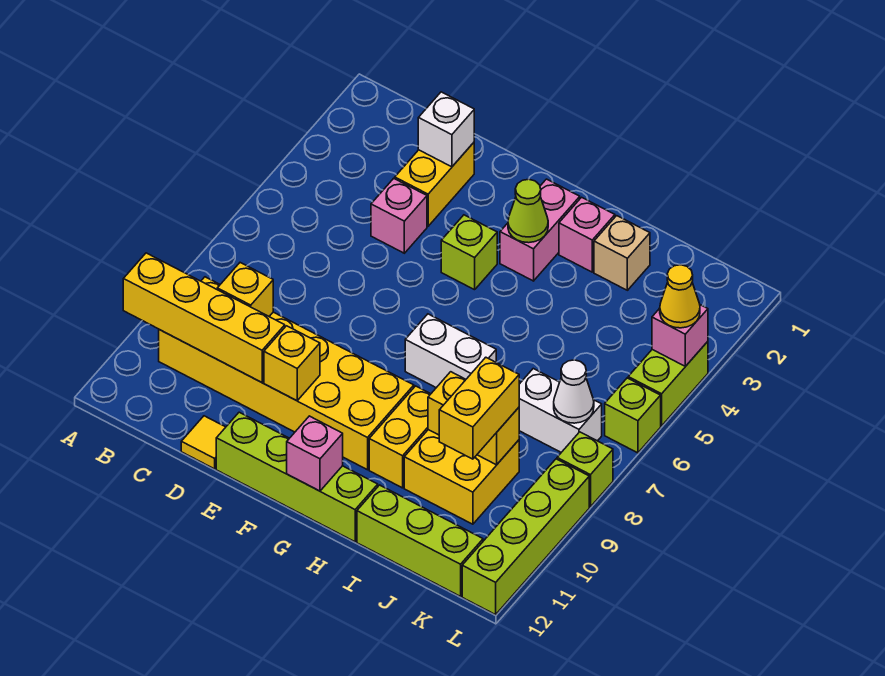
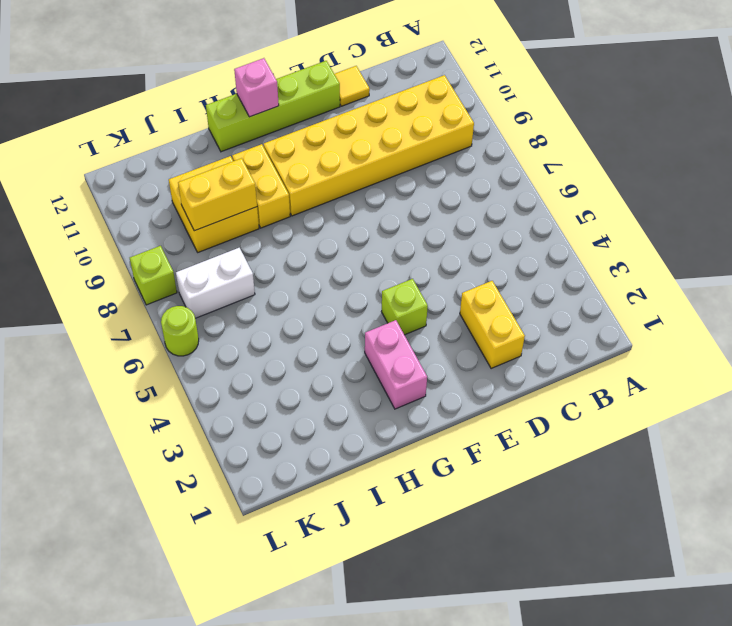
lime 1x1 round brick [161,306,199,356] -> lime 1x1 brick [605,378,661,453]
none -> pink 1x1 brick [371,178,427,253]
none -> white 1x2 brick [405,314,496,388]
none -> pink 1x1 brick [559,197,615,272]

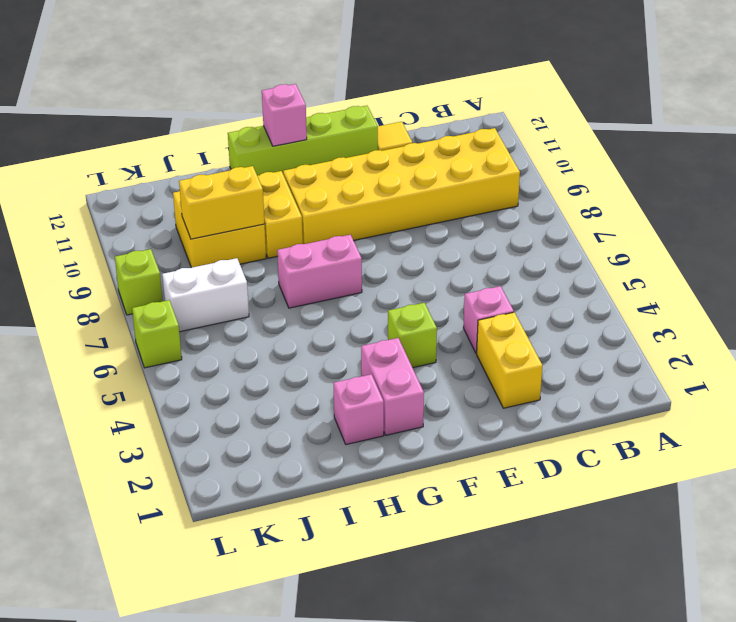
pink 1x2 brick [277,235,362,308] -> white 1x2 brick [405,314,496,388]
none -> tan 1x1 brick [594,216,650,290]
none -> lime 1x3 brick [357,485,483,596]
none -> lime 1x2 brick [628,342,708,426]

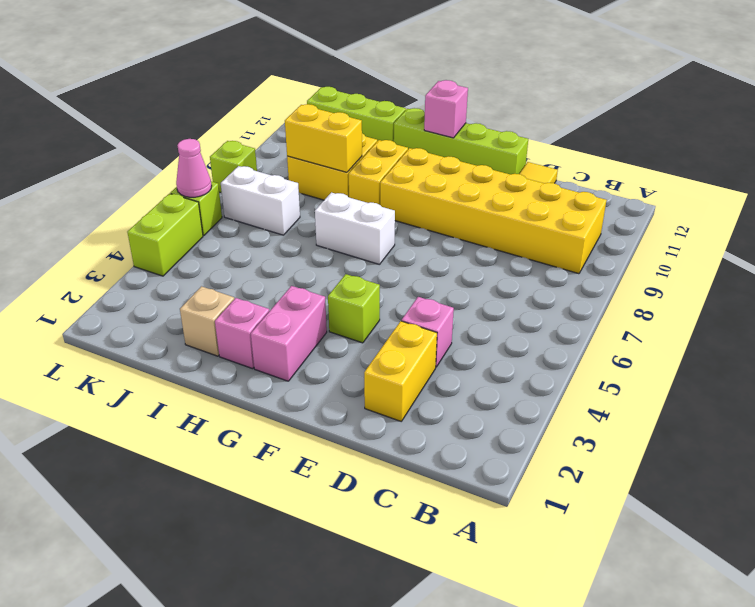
pink 1x1 cone [176,139,212,197] -> none
none -> lime 1x4 brick [462,459,589,615]
none -> yellow 1x4 brick [123,253,285,382]
none -> yellow 1x1 brick [217,263,273,316]

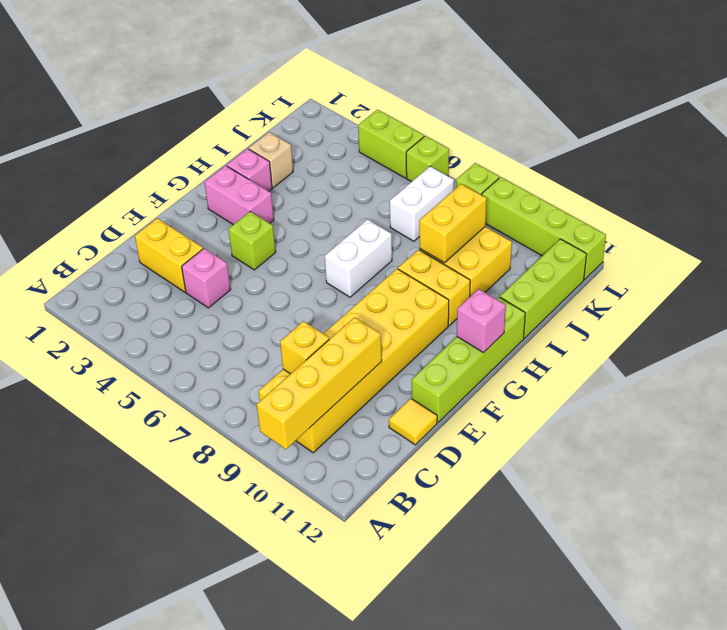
none -> white 1x1 brick [418,92,474,167]
none -> yellow 1x1 brick [264,326,320,401]
none -> lime 1x1 cone [508,179,548,243]

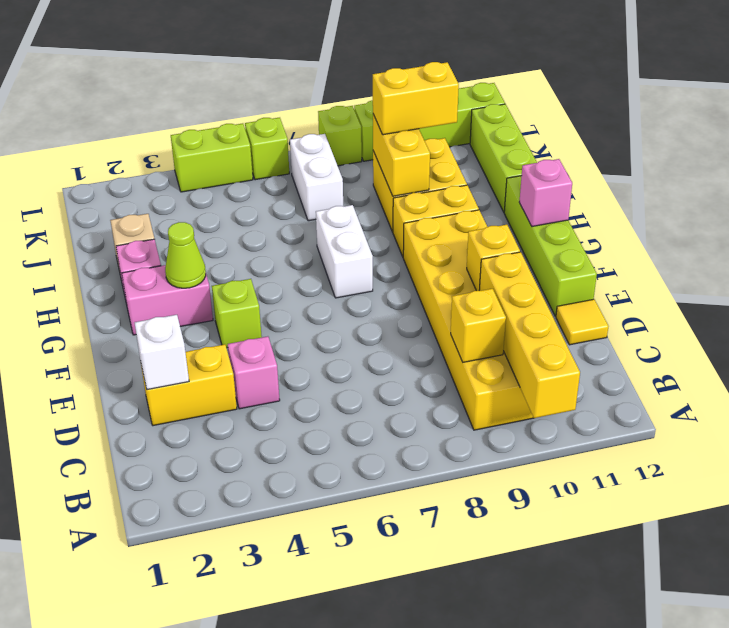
none -> white 1x1 cone [554,360,594,423]
none -> pink 1x1 brick [652,305,708,366]
none -> yellow 1x1 cone [660,265,700,328]

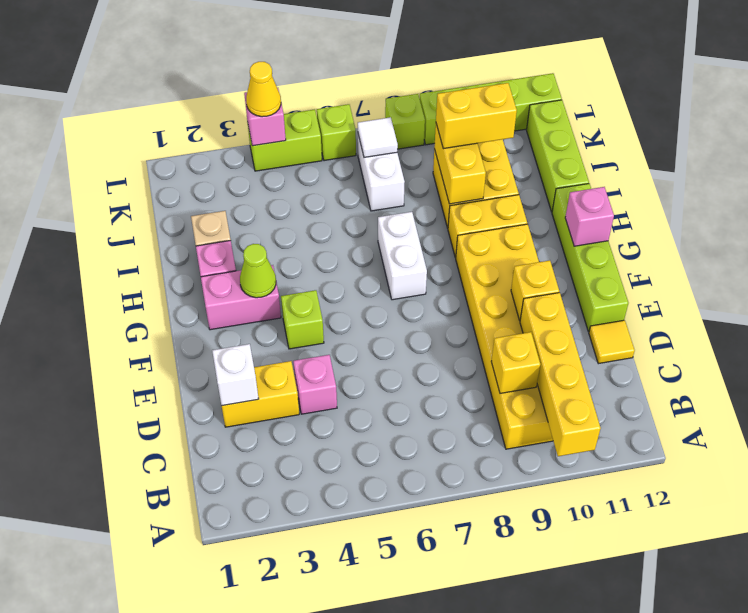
white 1x1 tile [358,117,398,157] -> white 1x1 cone [554,360,594,423]

